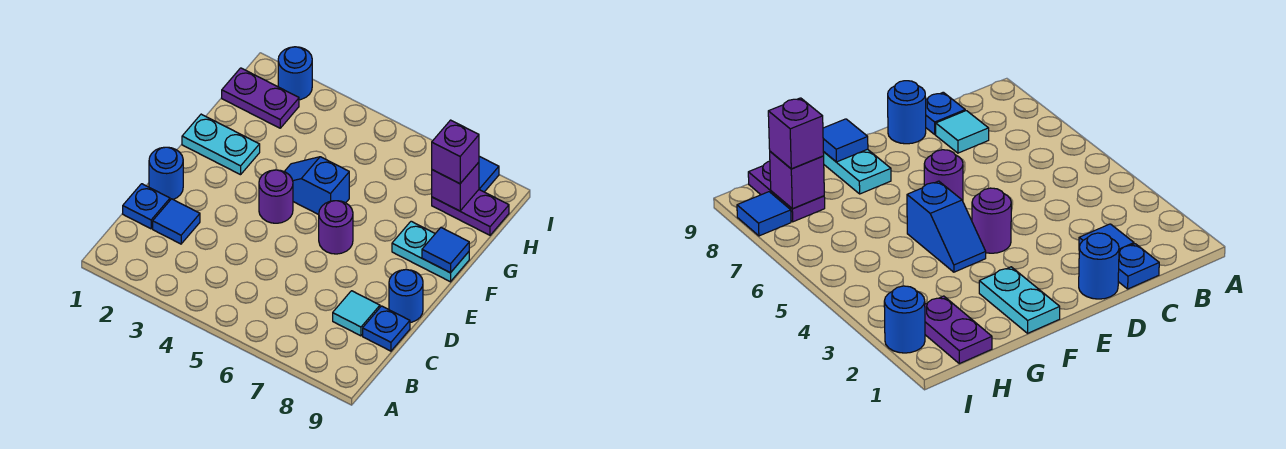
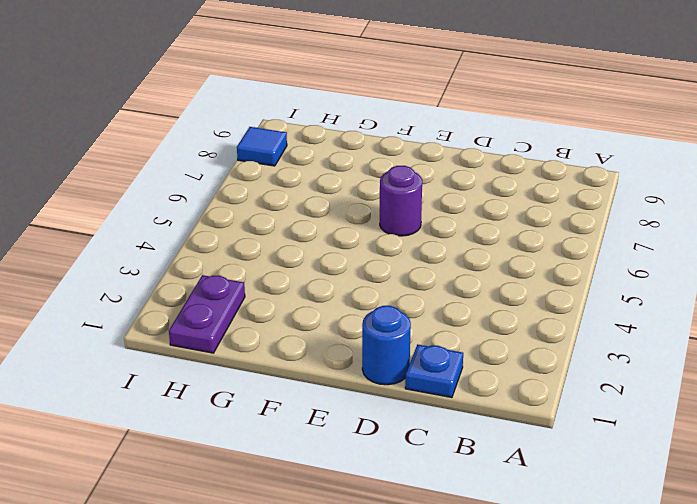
none -> blue 1x1 tile [153,199,200,244]
none -> cyan 1x1 tile [333,291,380,336]
none -> blue 1x1 plate [363,306,410,351]

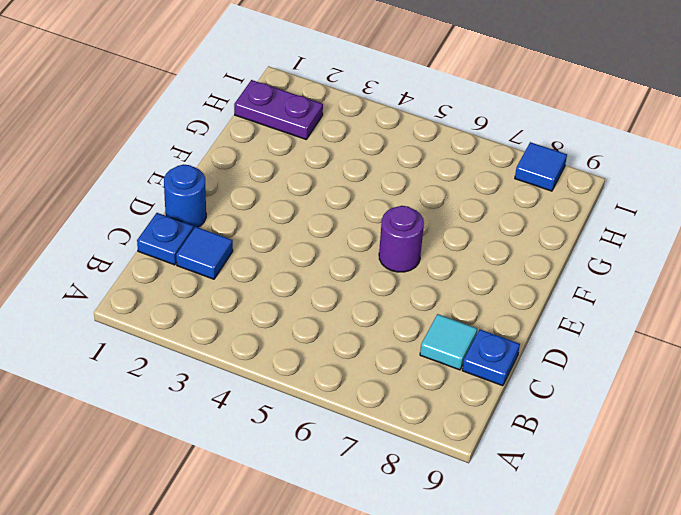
none -> blue 1x1 round brick [389,270,423,323]
none -> purple 1x1 round brick [259,170,293,223]
none -> cyan 1x2 plate [182,114,260,175]

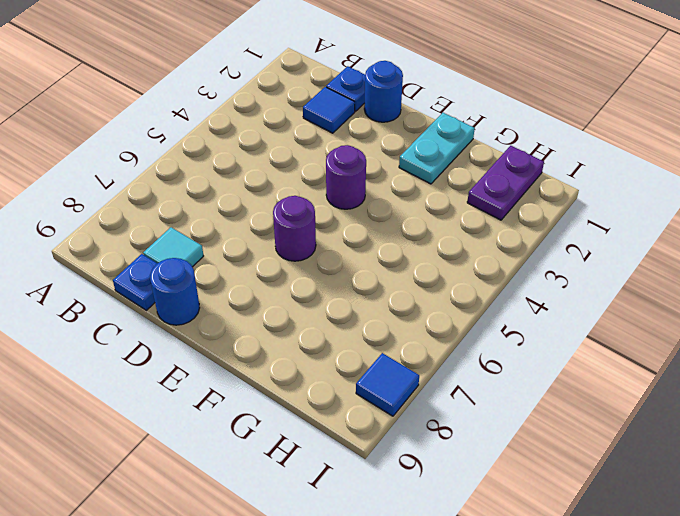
none -> blue 1x2 slope [284,157,349,215]
none -> cyan 1x2 plate [392,221,469,282]
none -> purple 1x2 plate [432,190,509,235]

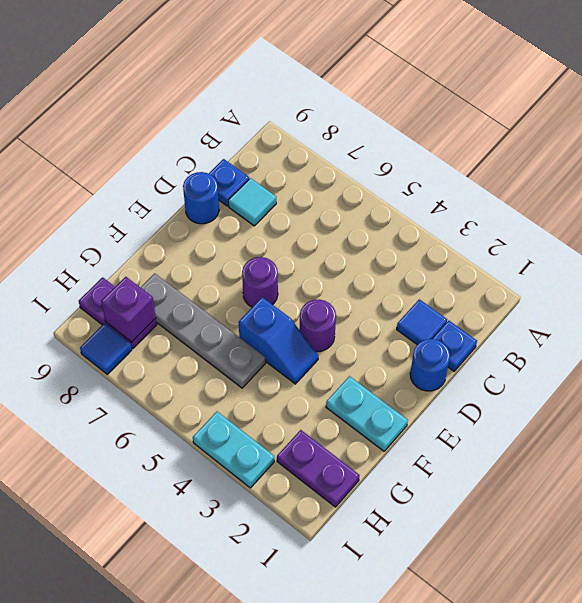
grey 1x4 plate [140,273,266,388] -> none
cyan 1x2 plate [193,412,274,488] -> cyan 1x2 plate moved to [392,221,469,282]
none -> blue 1x1 round brick [278,47,312,100]
none -> blue 1x1 tile [422,227,469,273]
none -> purple 1x1 brick [432,120,479,184]

